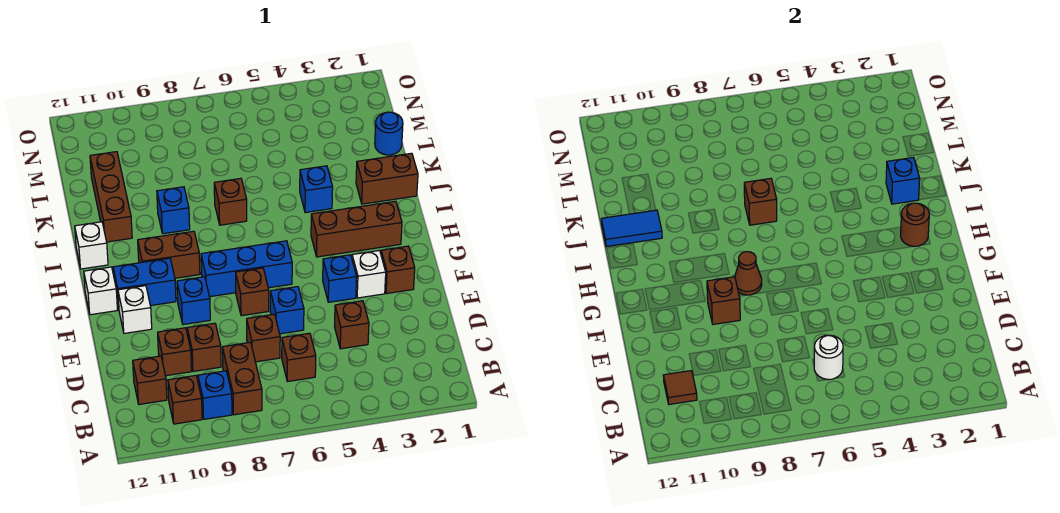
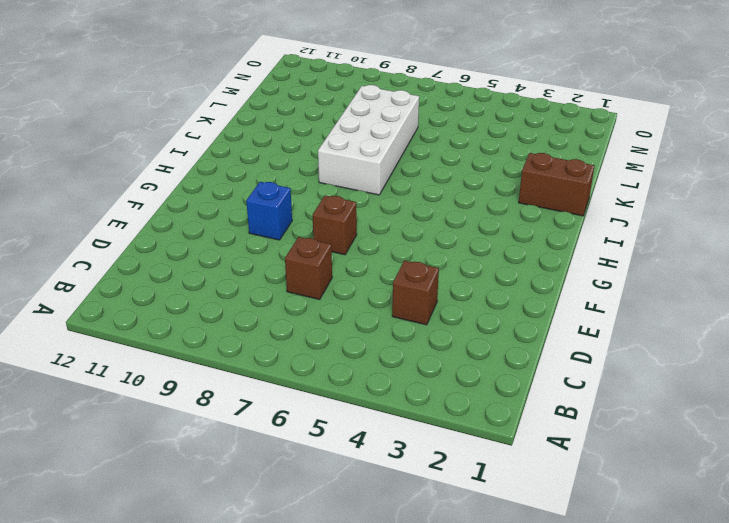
white 2x4 brick [318,85,419,195] -> brown 1x1 brick [214,178,247,225]
none -> brown 1x2 brick [222,342,262,415]
none -> blue 1x1 brick [198,371,232,419]
none -> brown 1x1 brick [168,376,202,424]
none -> brown 1x1 brick [282,333,316,382]

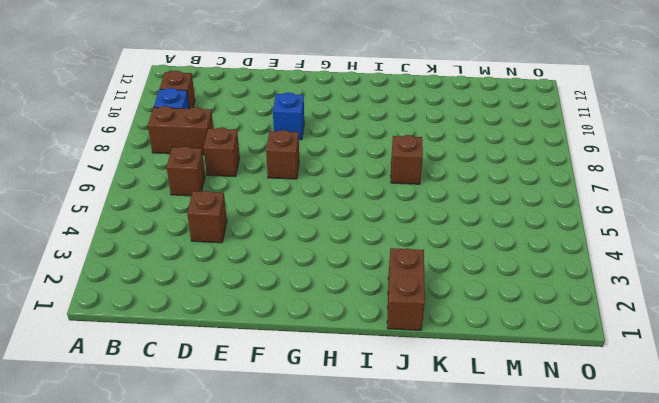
none -> brown 1x1 brick [133,356,167,404]
none -> brown 1x1 brick [187,323,221,371]
none -> brown 1x1 brick [158,328,191,376]
none -> blue 1x1 brick [270,287,304,334]

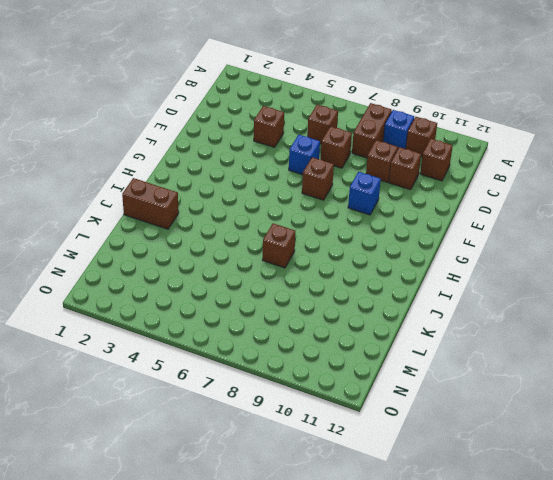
none -> brown 1x1 brick [381,246,415,294]
none -> white 1x1 brick [352,250,386,298]
none -> blue 1x1 brick [323,255,357,302]
none -> white 1x1 brick [118,286,152,333]

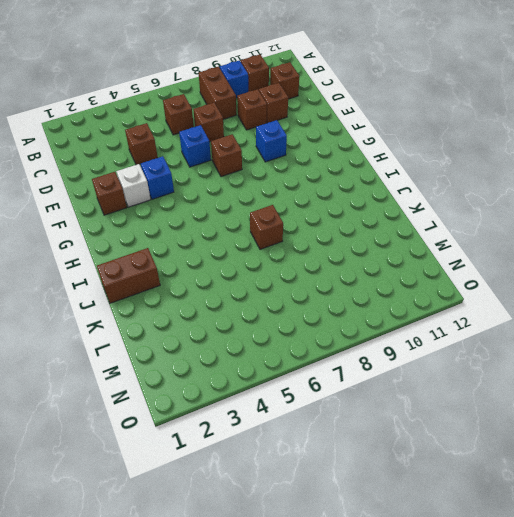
none -> white 1x1 brick [118,286,152,333]
none -> blue 1x3 brick [201,241,292,297]
none -> blue 1x2 brick [113,258,176,308]
none -> white 1x1 brick [84,267,117,315]

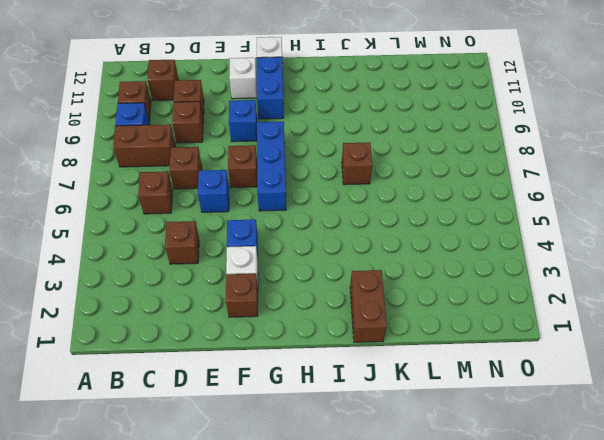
none -> brown 1x3 brick [311,201,402,257]
none -> brown 1x2 brick [138,231,200,278]
none -> white 1x1 brick [75,222,108,269]
none -> blue 1x1 brick [300,166,333,213]

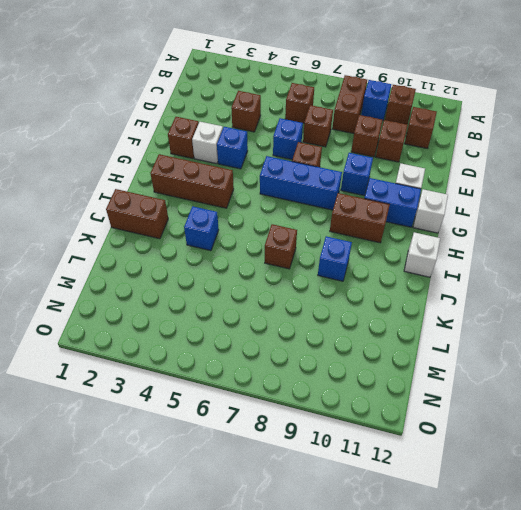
none -> brown 1x3 brick [90,152,132,242]
none -> blue 1x1 round brick [375,112,403,155]
none -> white 1x1 round brick [814,335,843,380]
none -> brown 1x1 tile [663,371,697,404]

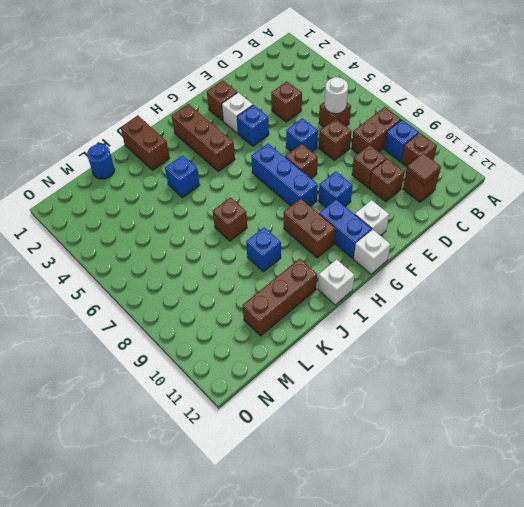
none -> brown 1x1 brick [707,277,740,324]
none -> brown 1x1 cone [735,252,762,295]
none -> brown 1x1 round brick [901,203,929,246]
none -> blue 1x1 brick [886,158,920,204]

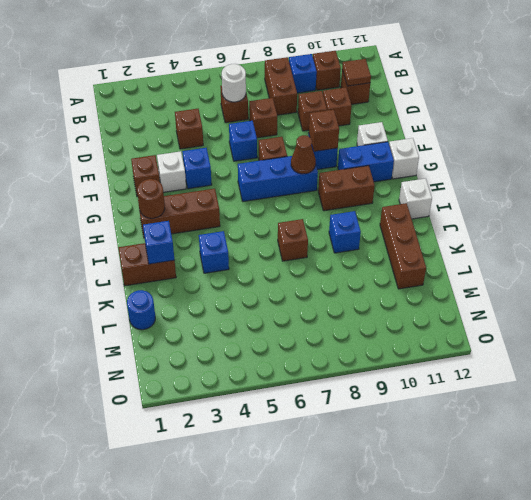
none -> brown 1x1 brick [744,178,777,225]
none -> blue 1x2 tile [601,210,662,247]

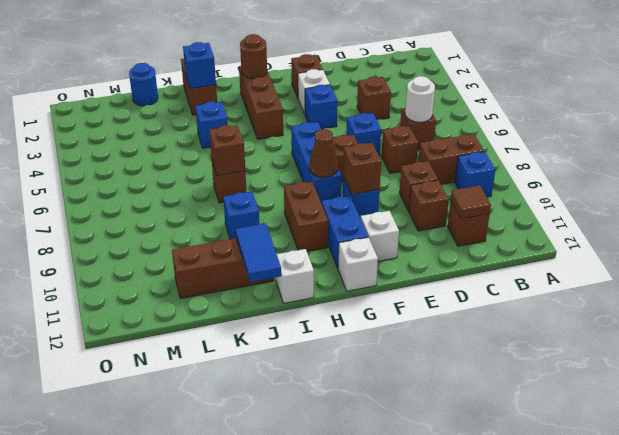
none -> brown 1x1 brick [168,376,202,424]

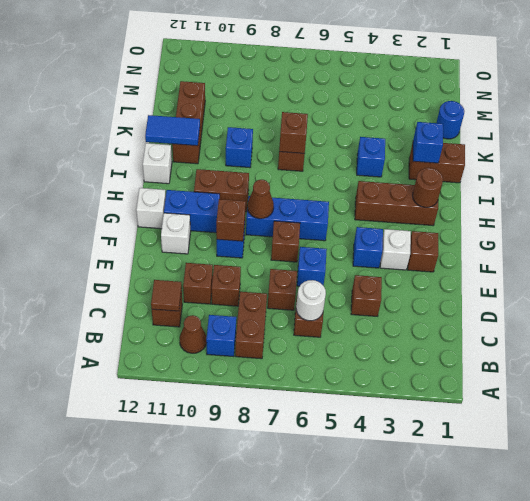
brown 1x1 cone [180,315,207,353] -> brown 1x1 brick [168,376,202,424]

